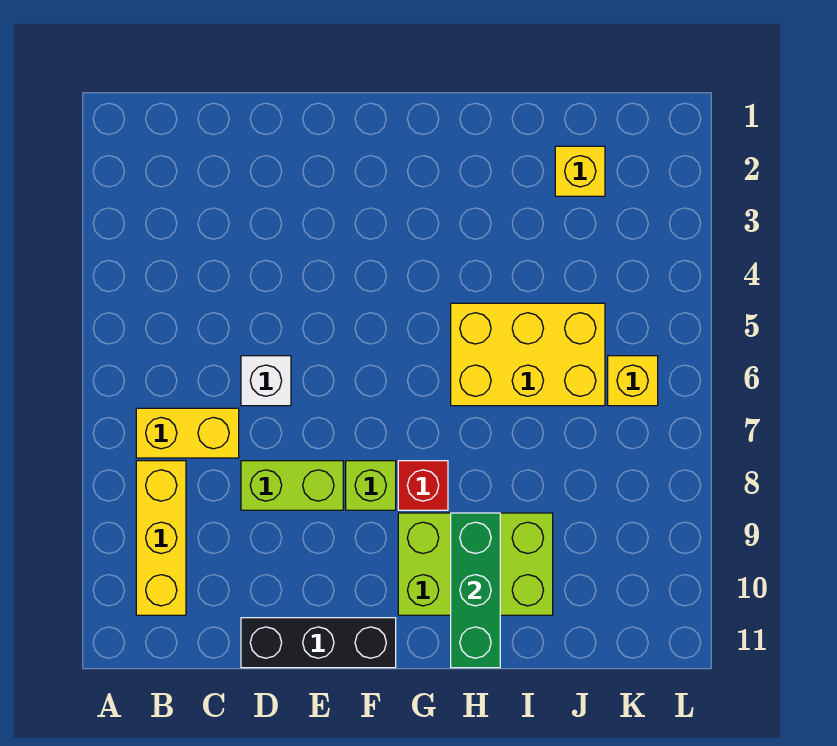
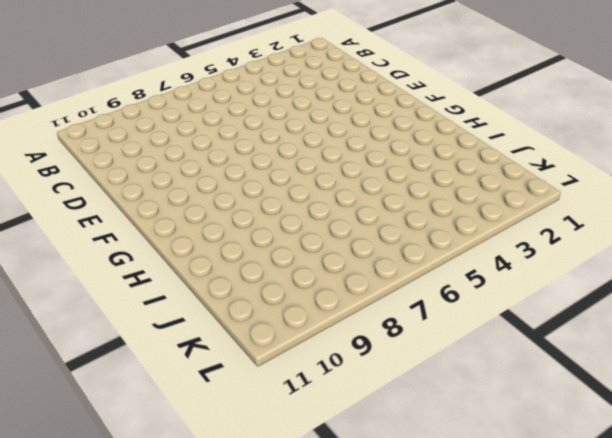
none -> yellow 1x2 brick [136,408,239,458]
none -> yellow 1x3 brick [136,461,186,615]
none -> white 1x1 brick [241,356,291,406]

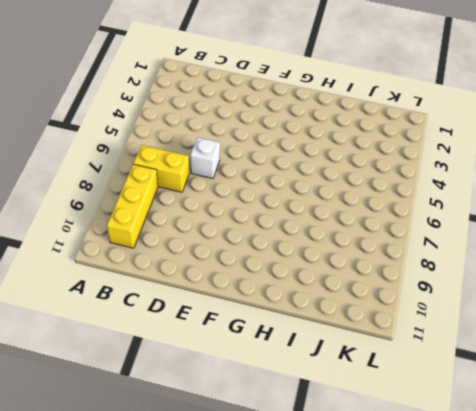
none -> lime 1x2 brick [241,461,343,510]
none -> black 1x3 brick [241,618,396,668]
none -> lime 1x1 brick [346,461,396,510]

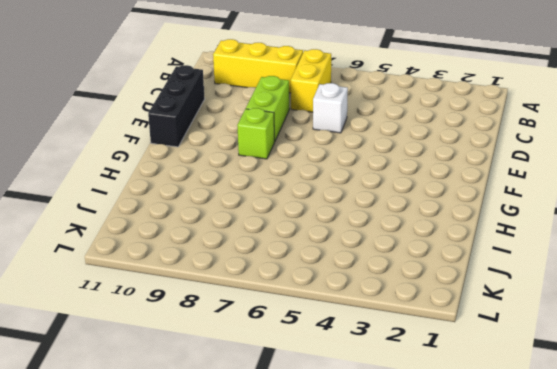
none -> red 1x1 brick [398,461,448,510]
none -> lime 2x3 brick [398,513,553,615]
none -> yellow 2x3 brick [451,303,605,406]

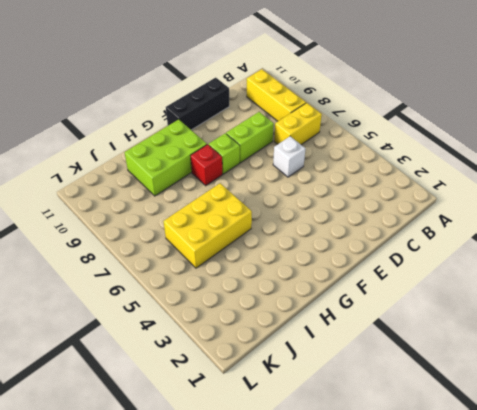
none -> yellow 1x1 brick [555,146,605,196]
none -> yellow 1x1 brick [608,356,658,406]
none -> green 1x3 brick [451,513,500,668]

